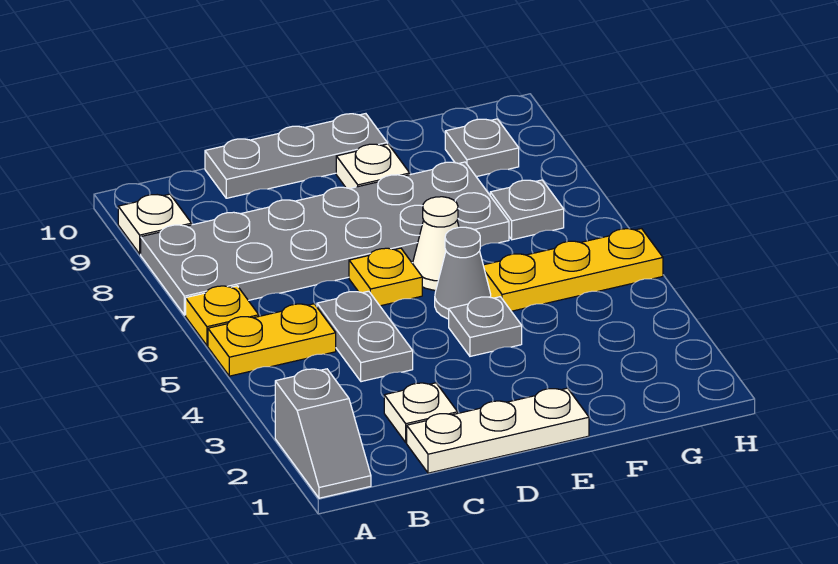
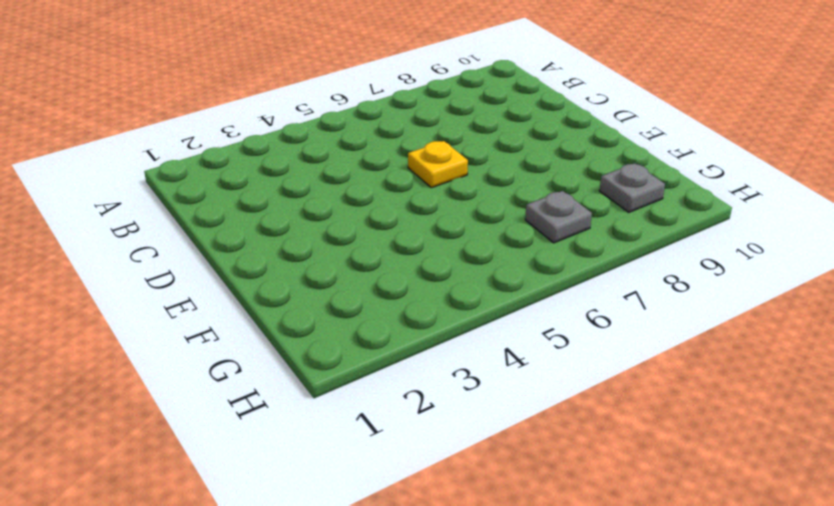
none -> grey 1x2 slope [275,369,371,498]
none -> yellow 1x2 plate [208,304,336,376]
none -> yellow 1x1 plate [186,286,259,346]

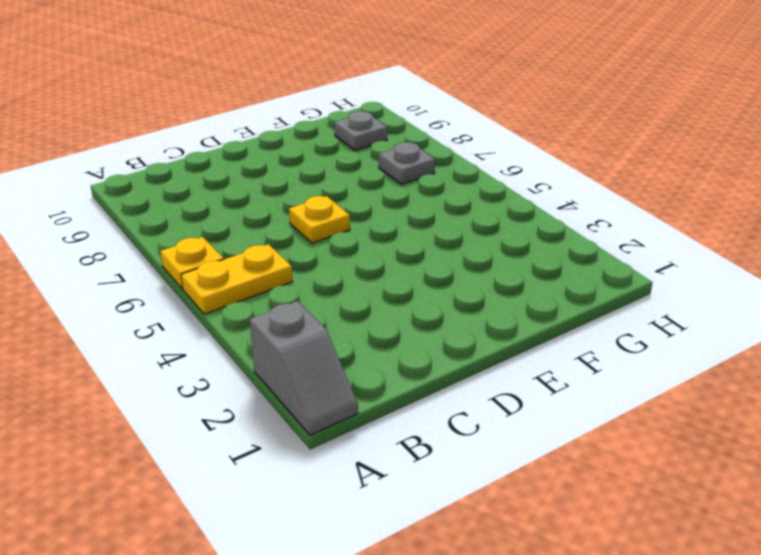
none -> grey 2x6 plate [141,162,509,315]
none -> white 1x1 plate [118,194,192,254]
none -> white 1x3 plate [407,388,589,473]

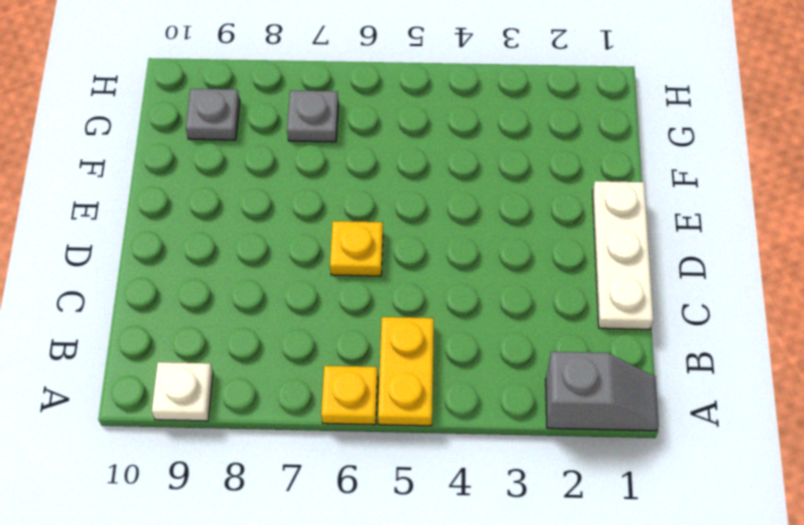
none -> grey 2x6 plate [141,162,509,315]
none -> white 1x1 plate [384,383,458,443]
none -> grey 1x2 plate [317,291,413,382]

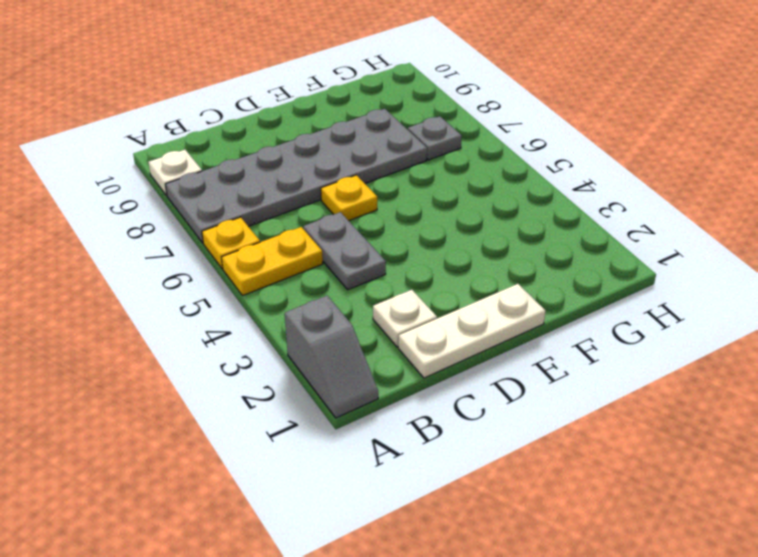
none -> grey 1x3 plate [205,114,387,198]
none -> grey 1x1 plate [449,297,522,356]
none -> grey 1x1 cone [435,227,491,319]

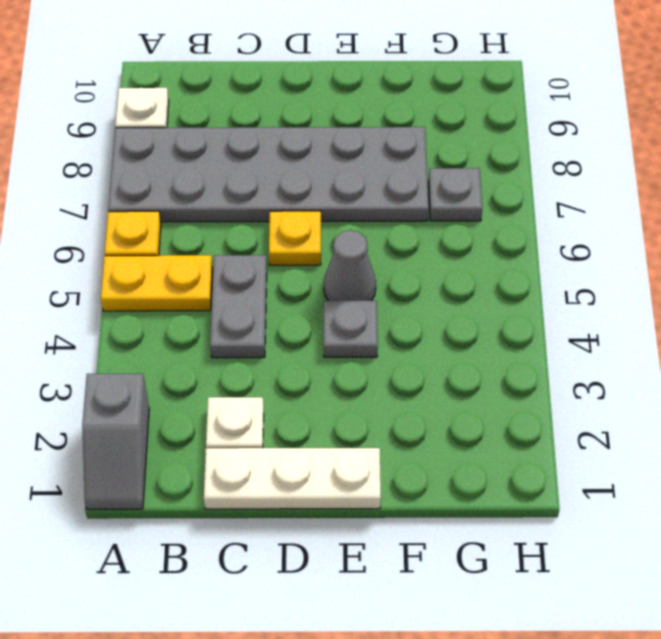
none -> grey 1x3 plate [205,114,387,198]
none -> white 1x1 cone [413,197,459,290]
none -> white 1x1 plate [336,144,410,189]

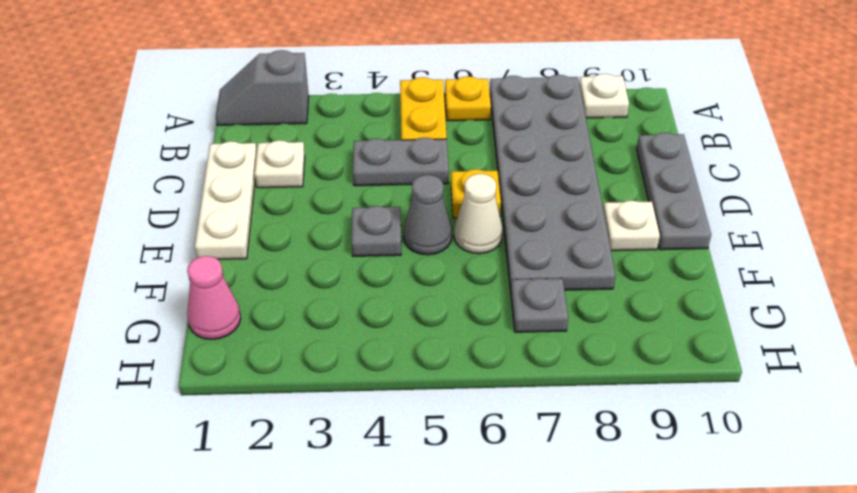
pink 1x1 cone [187,256,241,339] -> none
none -> yellow 1x3 plate [483,229,663,311]
none -> grey 1x1 plate [445,119,519,177]

